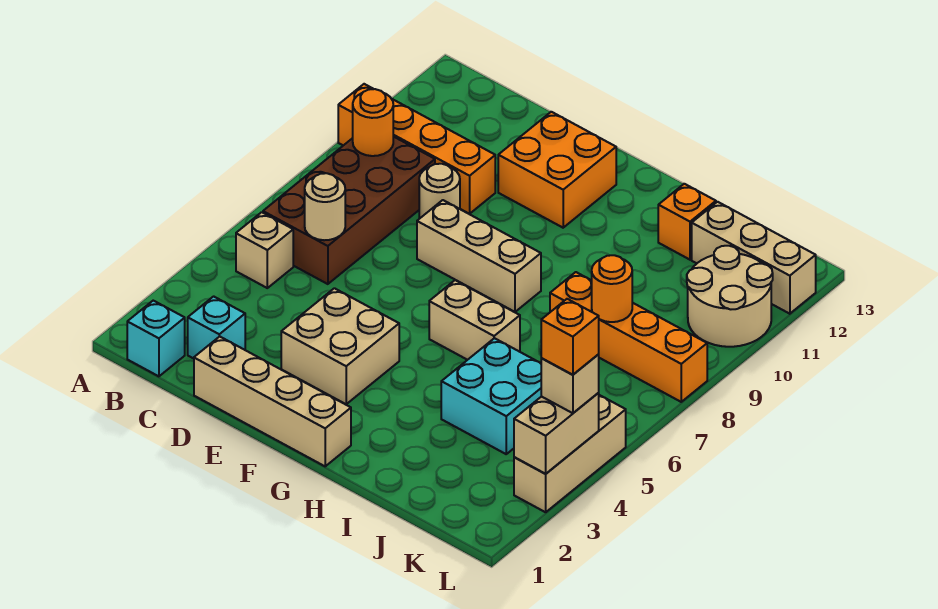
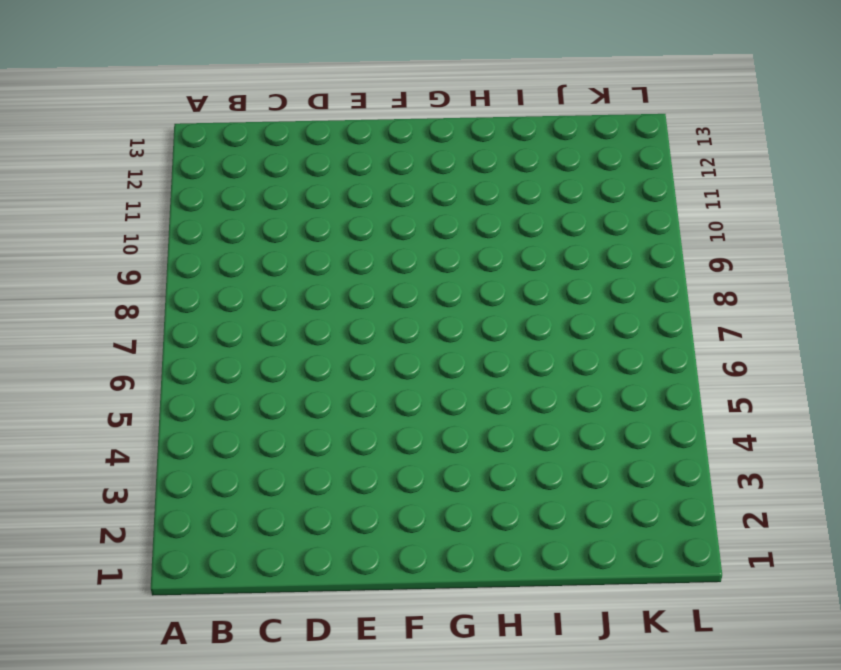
none -> orange 1x4 brick [338,84,495,214]
none -> cyan 1x1 brick [127,301,185,376]
none -> tan 1x1 brick [236,212,293,288]

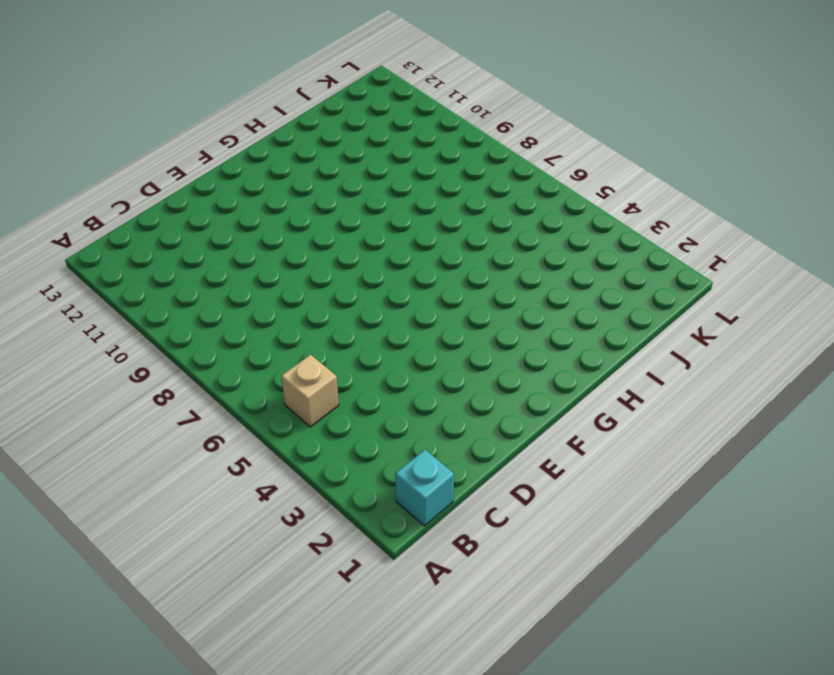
none -> orange 1x4 brick [338,84,495,214]
none -> brown 2x4 brick [263,136,435,284]
none -> cyan 1x1 brick [188,296,245,359]

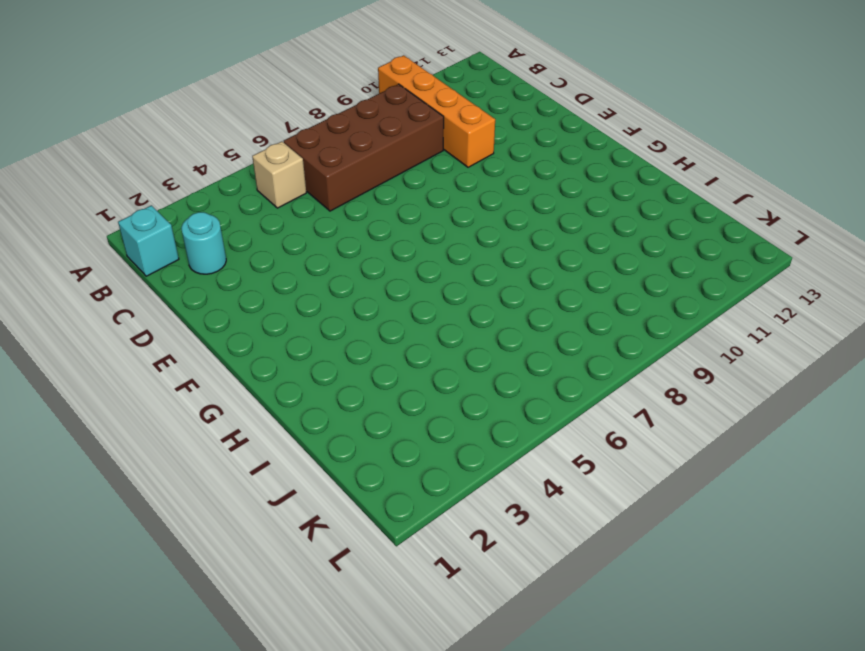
cyan 1x1 round brick [181,212,226,274] -> cyan 1x1 brick [188,296,245,359]
none -> tan 1x4 brick [194,336,351,466]
none -> tan 1x1 round brick [419,164,460,218]
none -> tan 2x2 brick [281,288,399,404]

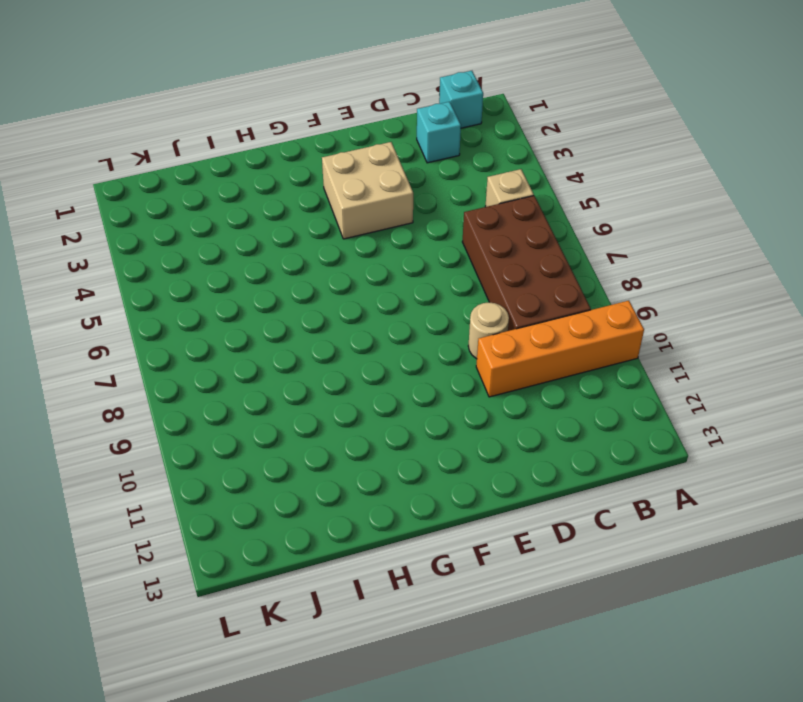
none -> tan 1x4 brick [194,336,351,466]
none -> tan 1x3 brick [417,200,541,312]
none -> orange 2x2 brick [498,112,616,228]

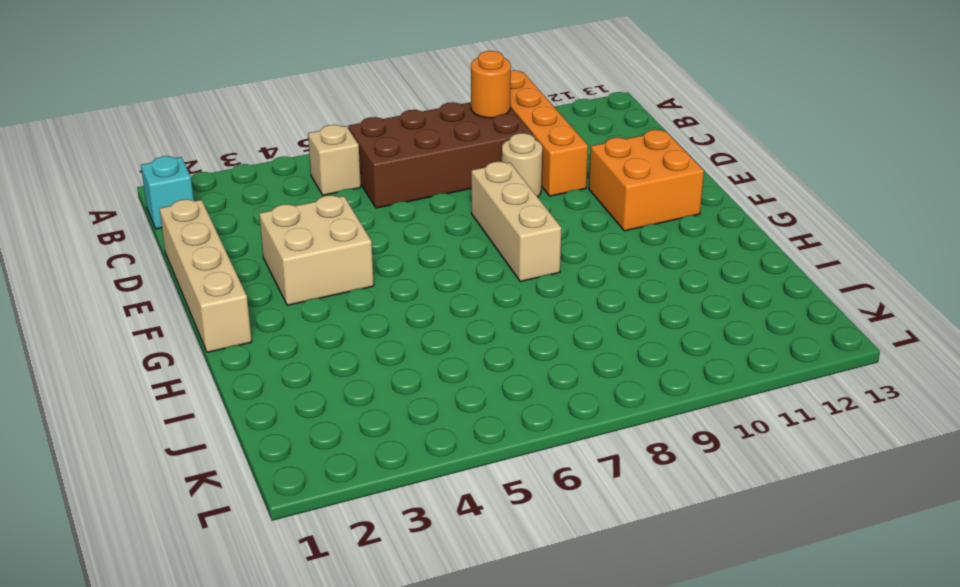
none -> cyan 1x1 brick [188,296,245,359]
none -> tan 1x2 brick [429,280,520,360]
none -> cyan 2x2 brick [441,338,541,454]

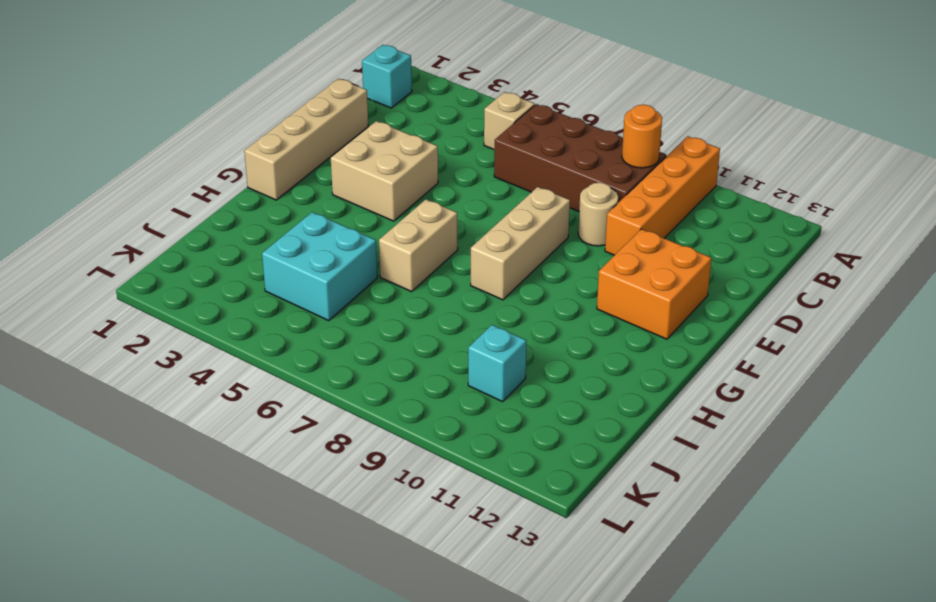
cyan 1x1 brick [468,325,527,402] -> cyan 1x1 brick moved to [188,296,245,359]
none -> orange 1x4 brick [550,272,707,402]
none -> orange 1x1 brick [658,184,716,260]
none -> tan 1x3 brick [692,202,816,314]

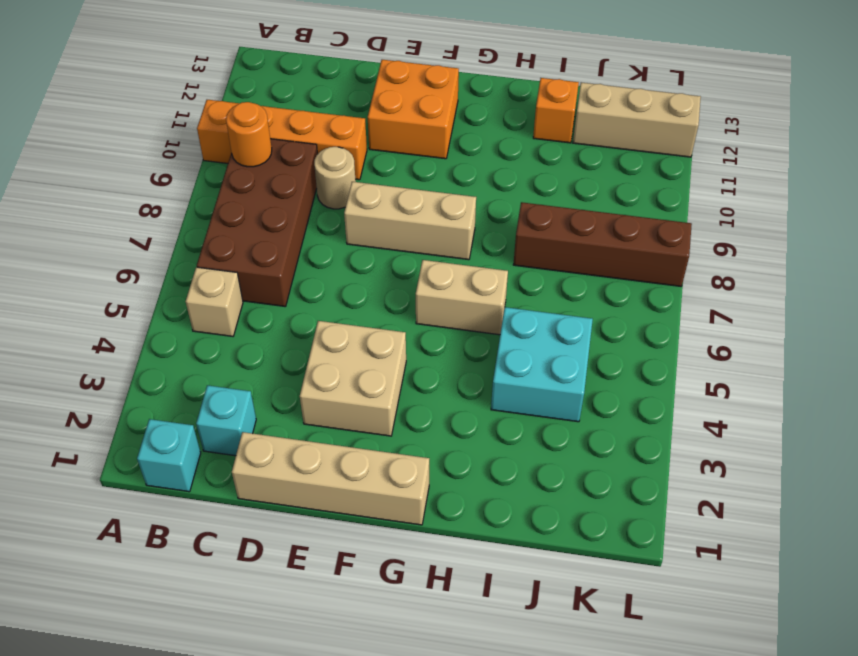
brown 1x4 brick [513,202,692,286] -> orange 1x4 brick [550,272,707,402]
none -> tan 2x2 round brick [687,246,773,347]
none -> tan 1x3 brick [514,395,626,512]
none -> tan 1x1 round brick [305,173,345,240]

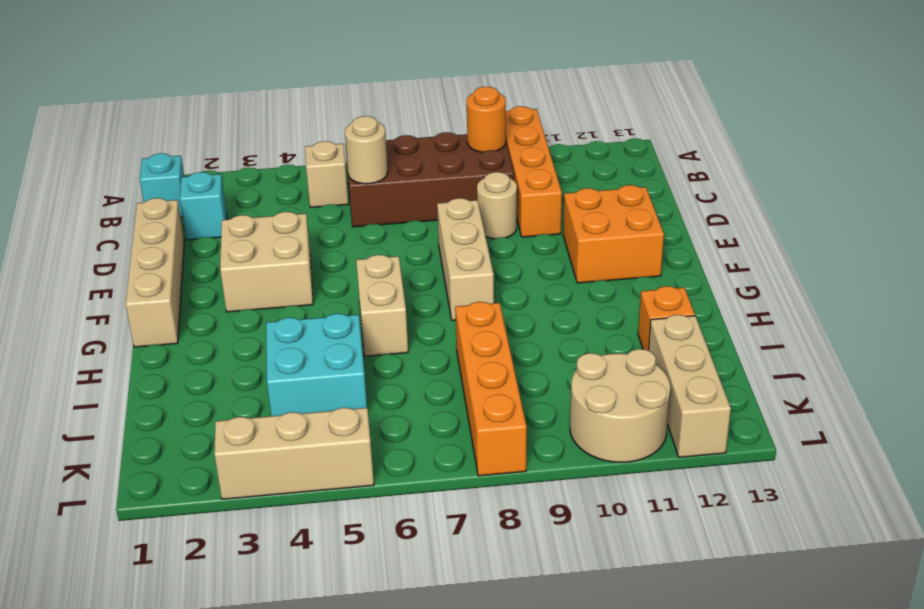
none -> orange 1x1 round brick [592,255,632,322]
none -> tan 1x2 brick [514,393,599,474]
none -> tan 1x1 brick [541,355,599,413]

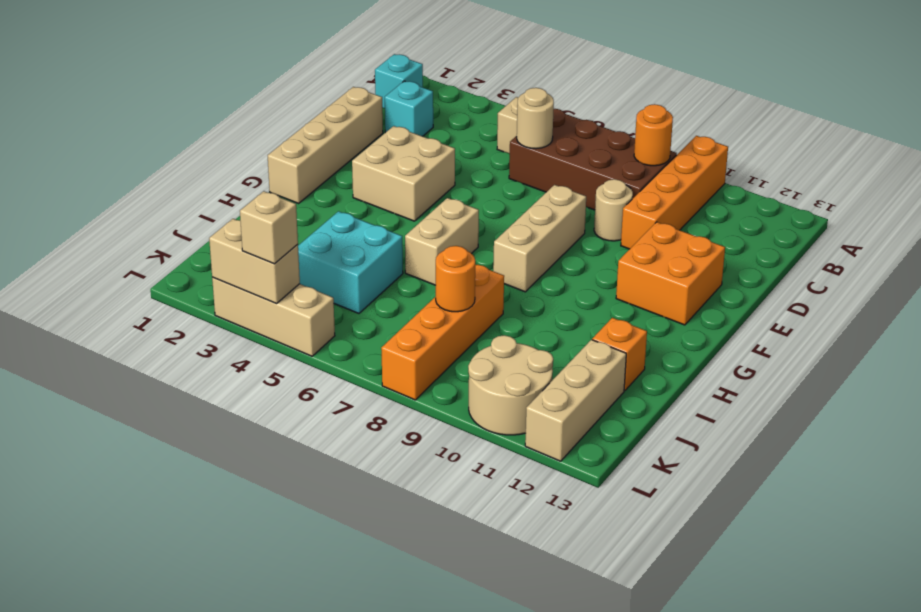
none -> orange 1x1 brick [541,299,599,375]

